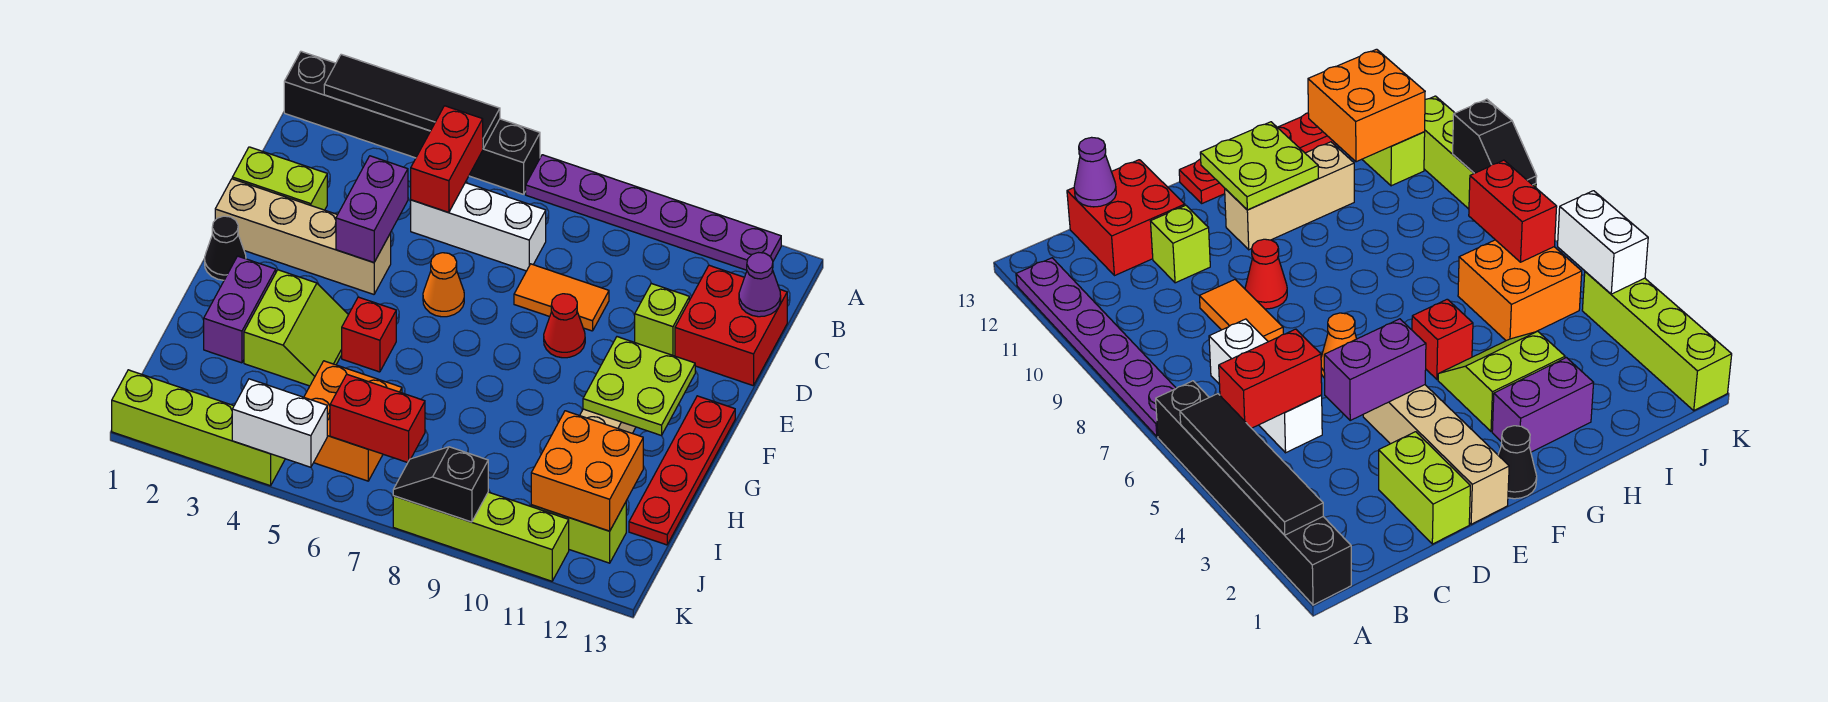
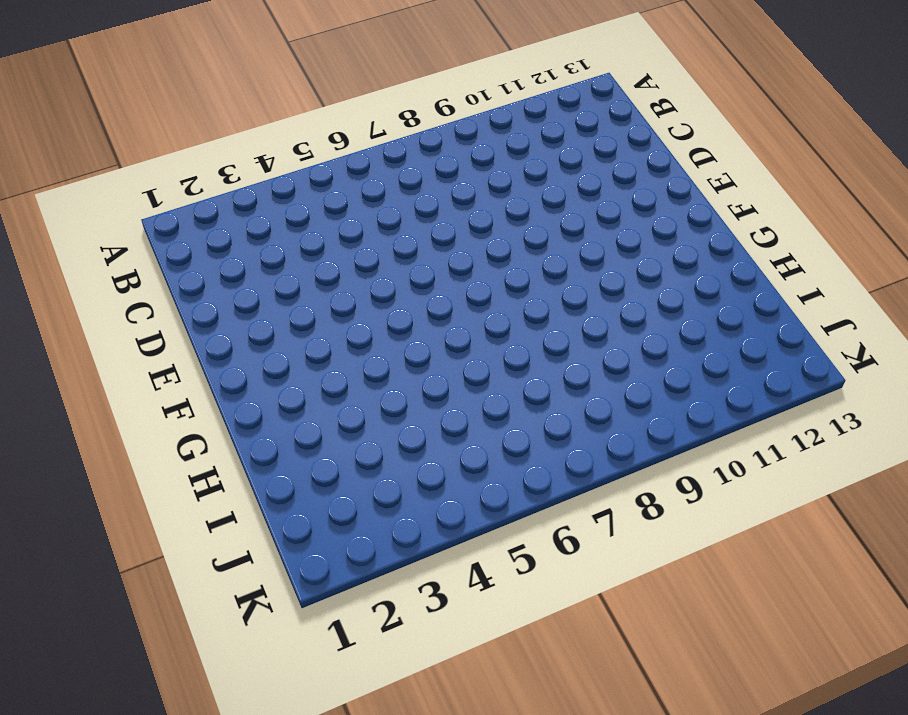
none -> black 1x6 brick [284,51,540,194]
none -> purple 1x6 plate [526,155,781,270]
none -> white 1x3 brick [411,183,546,271]

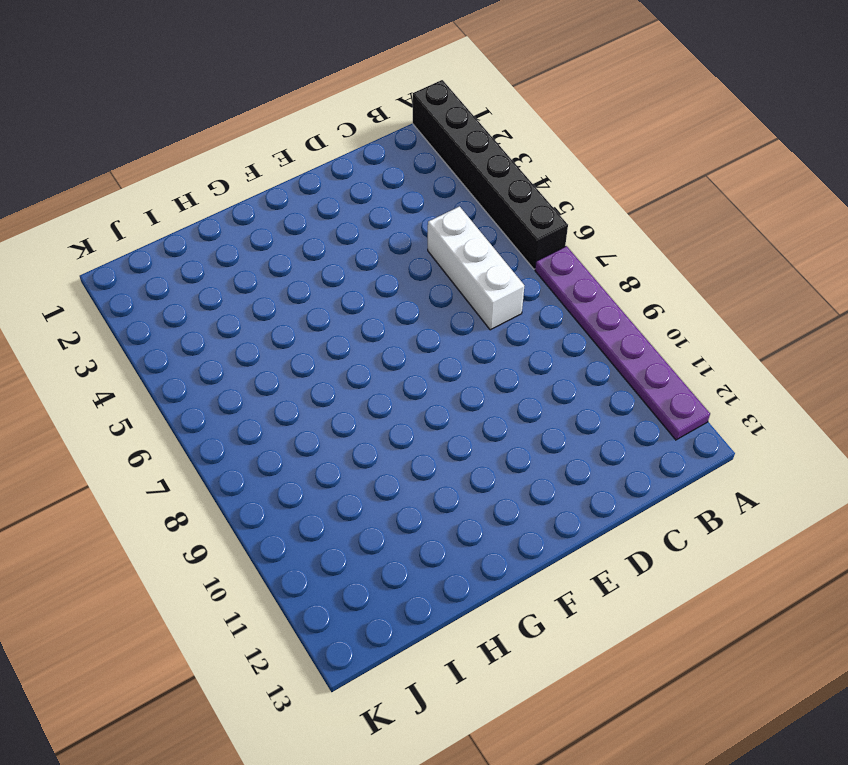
none -> red 2x2 brick [675,265,787,386]
none -> lime 1x2 brick [232,147,327,210]
none -> orange 1x2 tile [514,264,609,331]

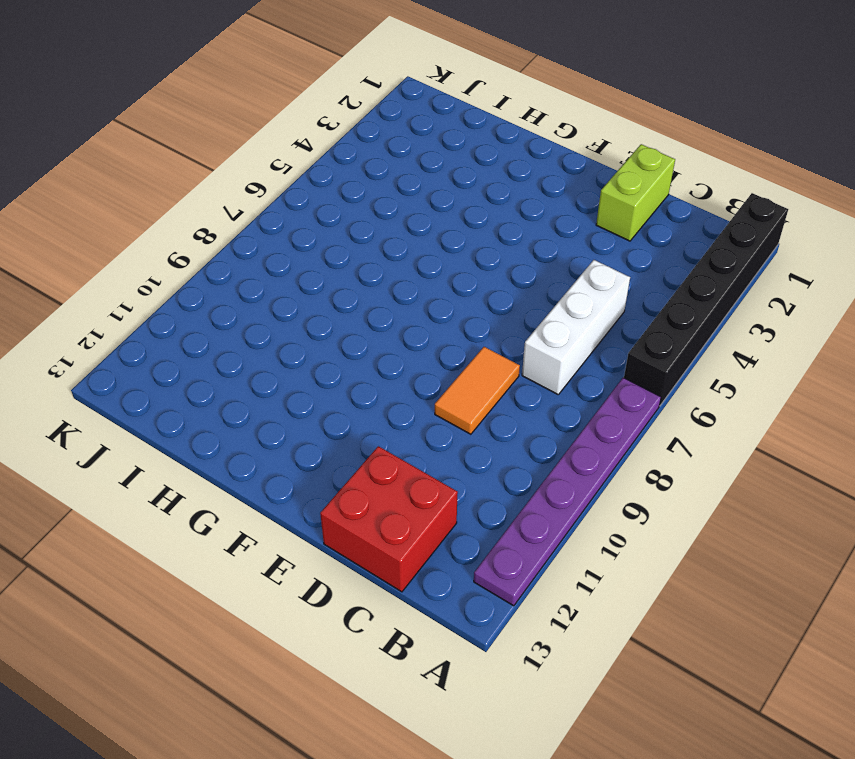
none -> lime 1x1 brick [635,283,689,356]
none -> tan 1x4 brick [215,179,391,294]
none -> orange 1x1 cone [423,253,464,317]

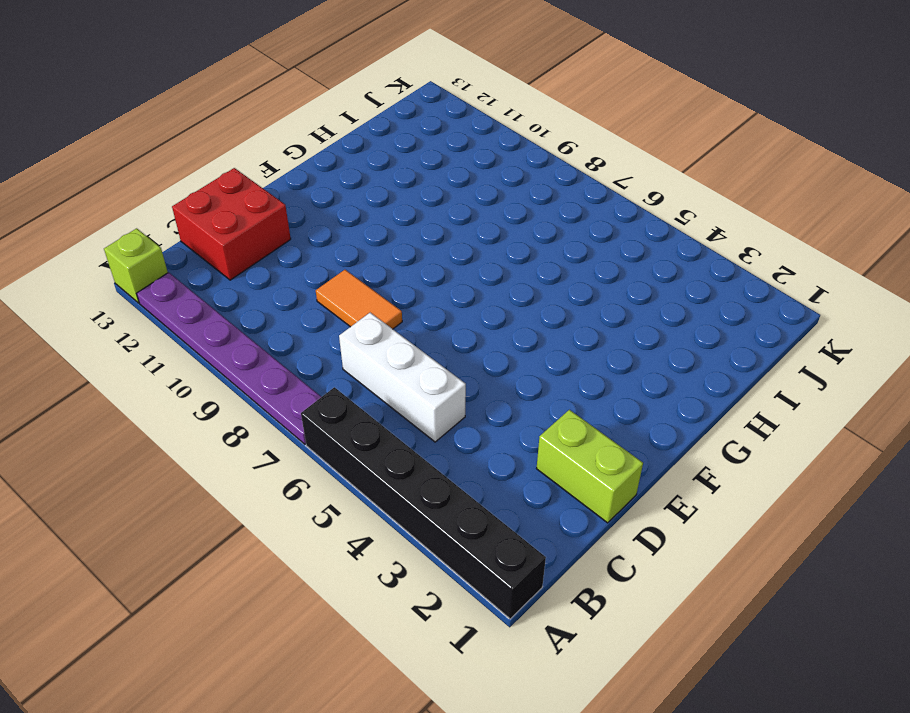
lime 1x1 brick [104,228,168,303] -> lime 1x1 brick moved to [635,283,689,356]
none -> tan 1x4 brick [215,179,391,294]
none -> orange 1x1 cone [423,253,464,317]
none -> red 1x1 cone [544,294,585,358]

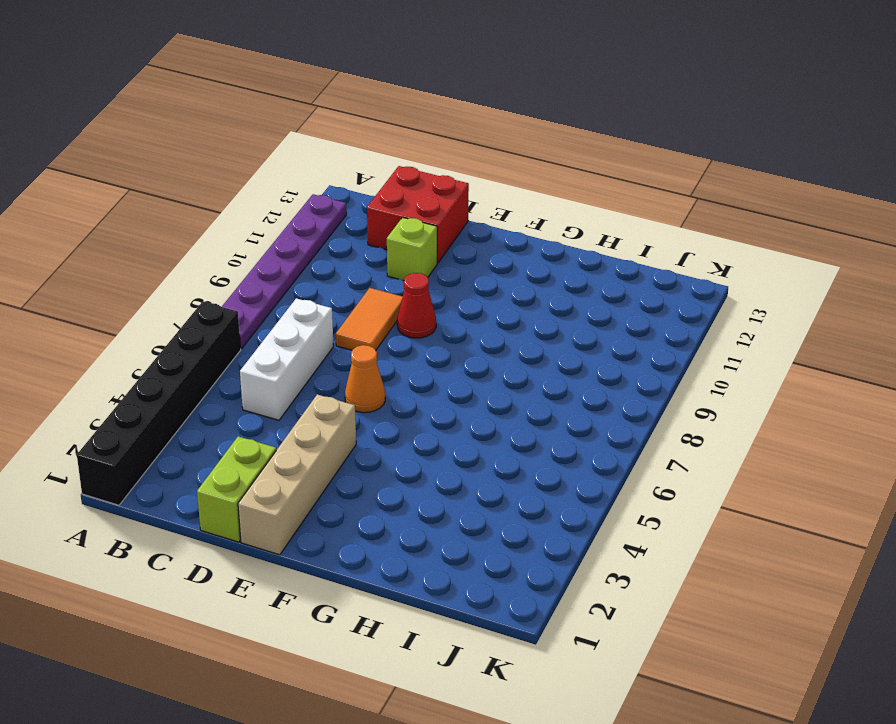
none -> black 1x1 cone [205,216,246,280]
none -> tan 1x3 brick [1225,142,1354,250]
none -> red 1x4 plate [629,396,735,545]

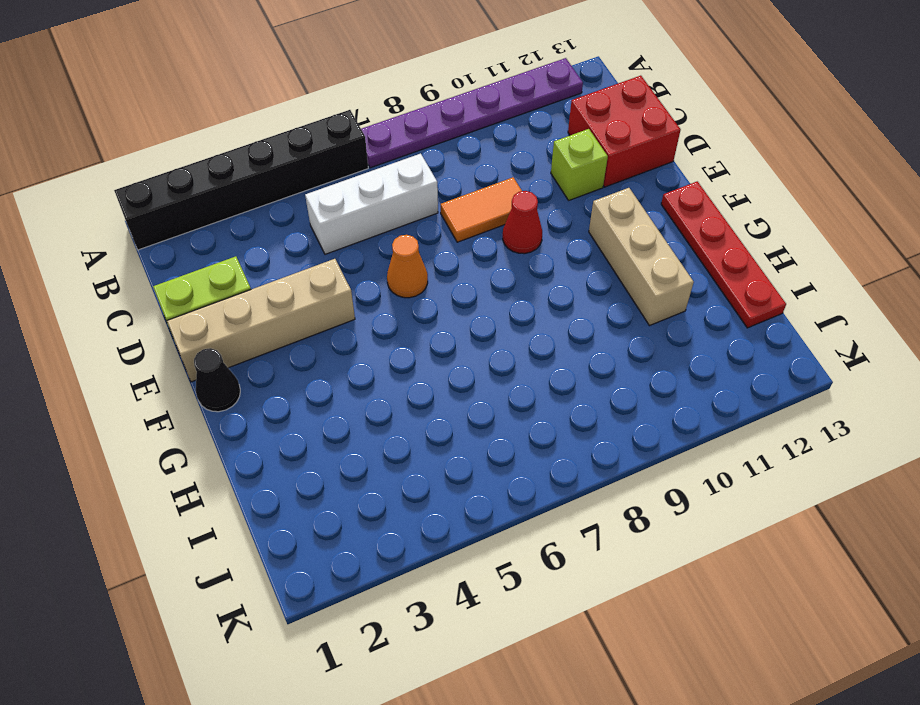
none -> purple 1x2 brick [204,256,276,363]
none -> lime 2x2 slope [244,270,348,386]
none -> red 1x1 brick [342,297,396,372]

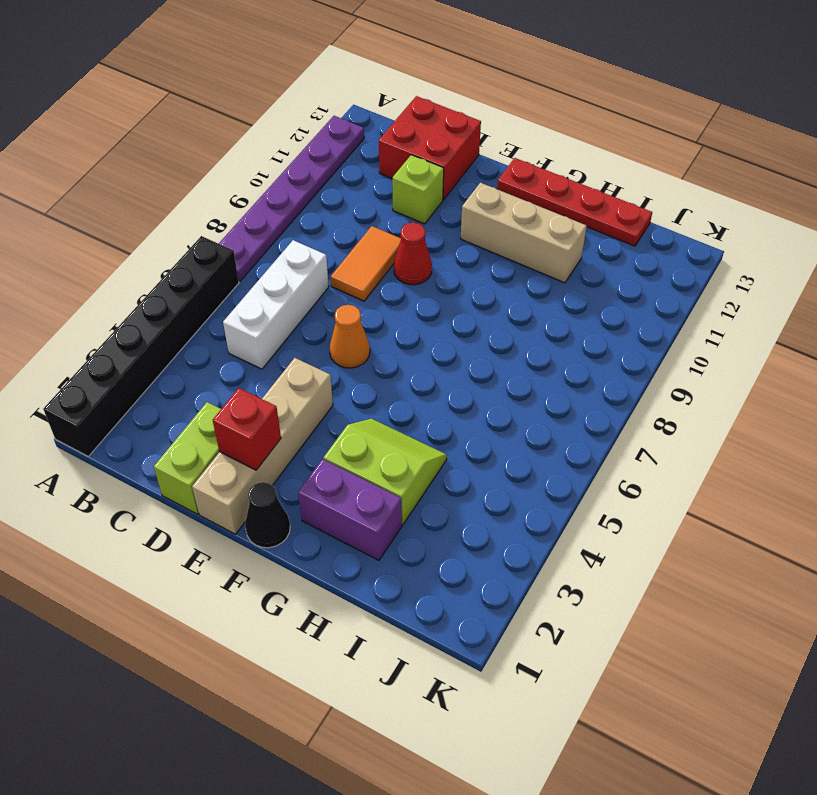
red 1x1 brick [213,388,281,470] -> red 1x1 brick moved to [342,297,396,372]
none -> orange 2x2 brick [304,361,402,481]
none -> lime 1x2 brick [531,502,626,563]
none -> lime 1x4 brick [112,370,285,486]

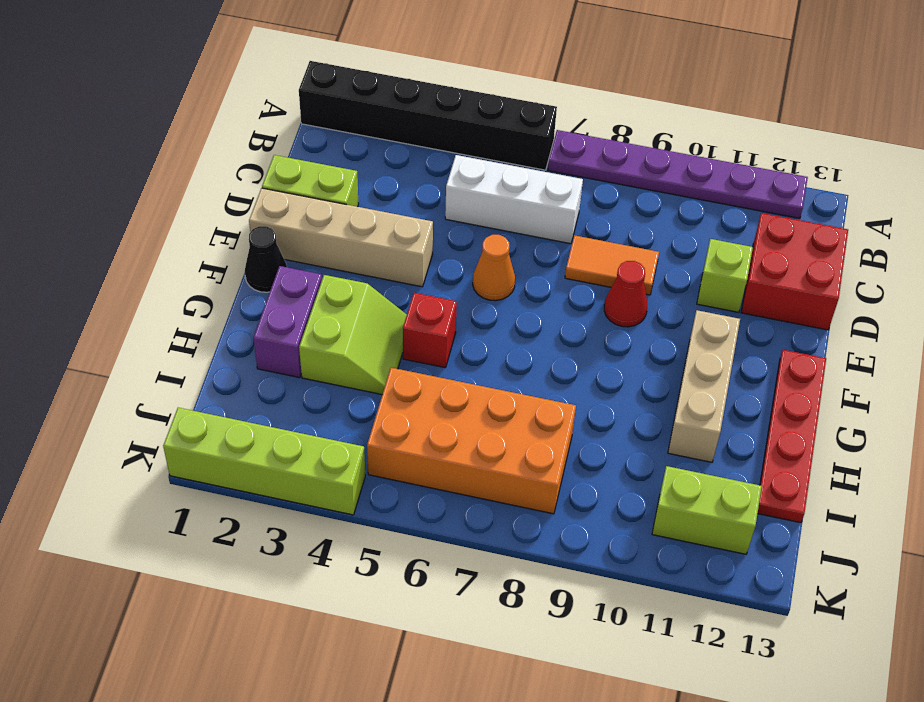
orange 2x4 brick [367,368,576,514] -> orange 2x2 brick [304,361,402,481]
none -> lime 1x4 brick [393,492,569,581]
none -> black 1x4 tile [324,54,500,148]
none -> red 1x2 brick [411,106,483,213]

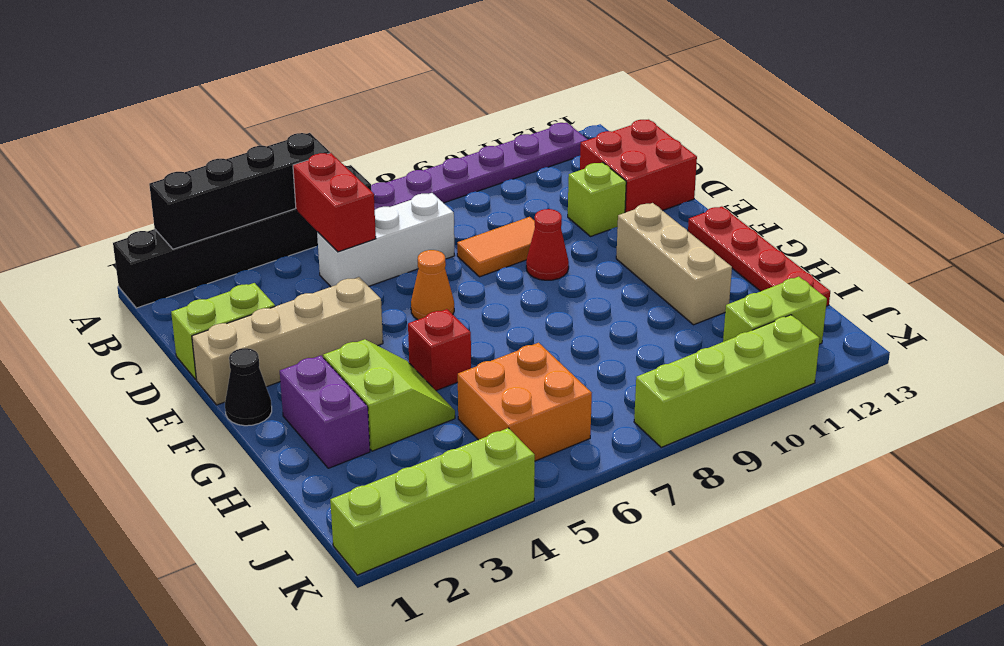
black 1x4 brick [149,133,330,249] -> black 1x4 tile [324,54,500,148]
none -> purple 1x1 cone [739,253,781,317]
none -> purple 1x2 brick [336,156,408,263]
none -> lime 2x2 plate [583,337,695,436]

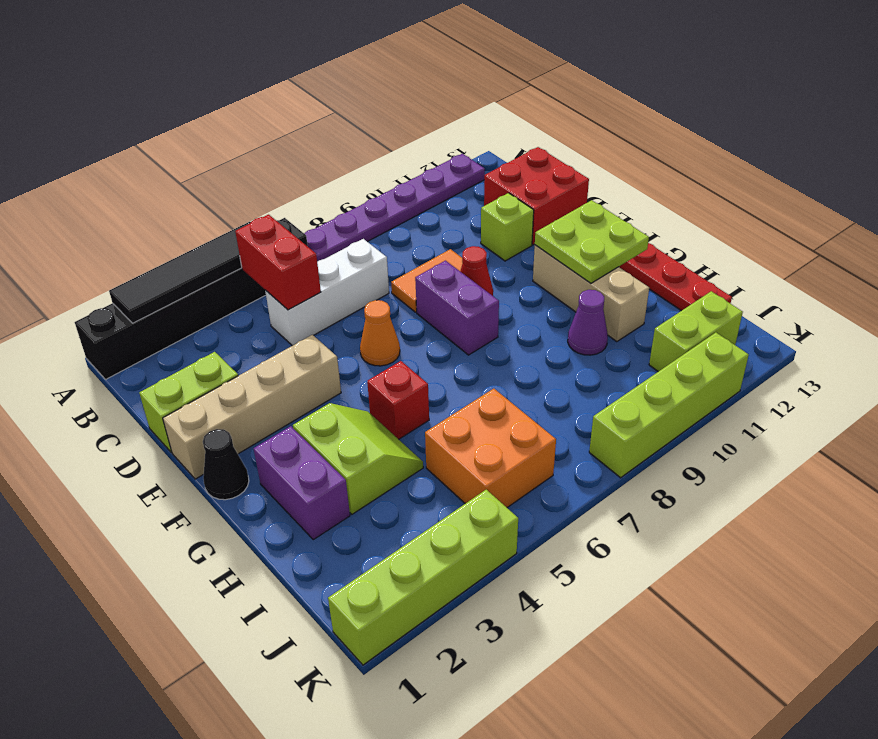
purple 1x2 brick [415,261,499,355] -> purple 1x2 brick moved to [336,156,408,263]
purple 1x1 cone [568,290,608,355] -> purple 1x1 cone moved to [739,253,781,317]
none -> orange 2x2 brick [531,411,643,531]
none -> red 1x2 brick [330,375,425,463]
none -> white 1x2 brick [232,379,327,467]

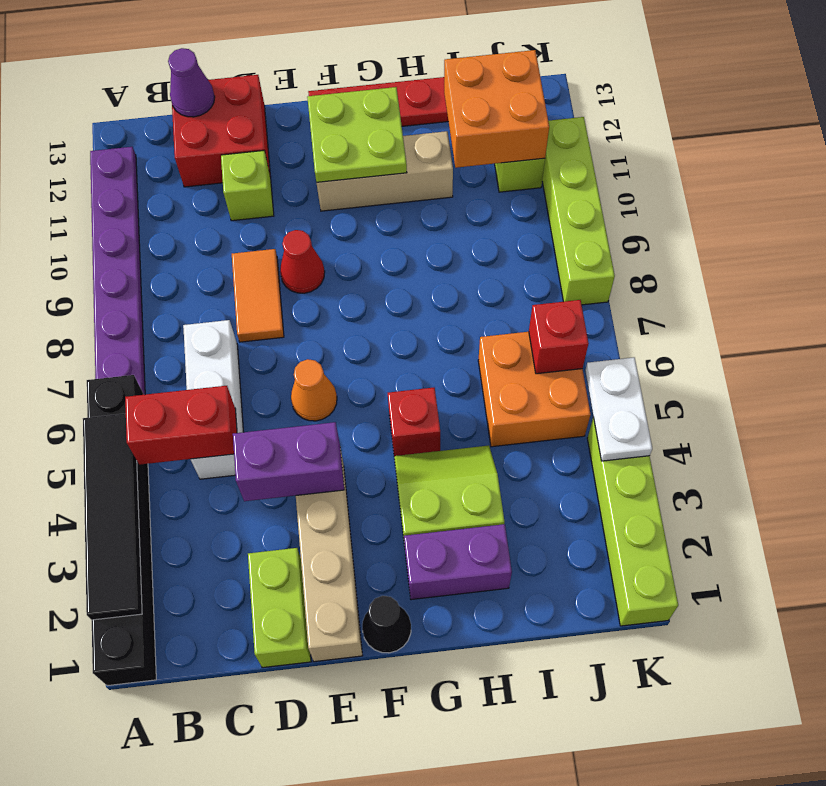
red 1x1 brick [529,300,589,374] -> red 1x2 brick [330,375,425,463]
white 1x2 plate [585,357,652,461] -> white 1x2 brick [232,379,327,467]
none -> black 1x2 slope [393,447,488,522]

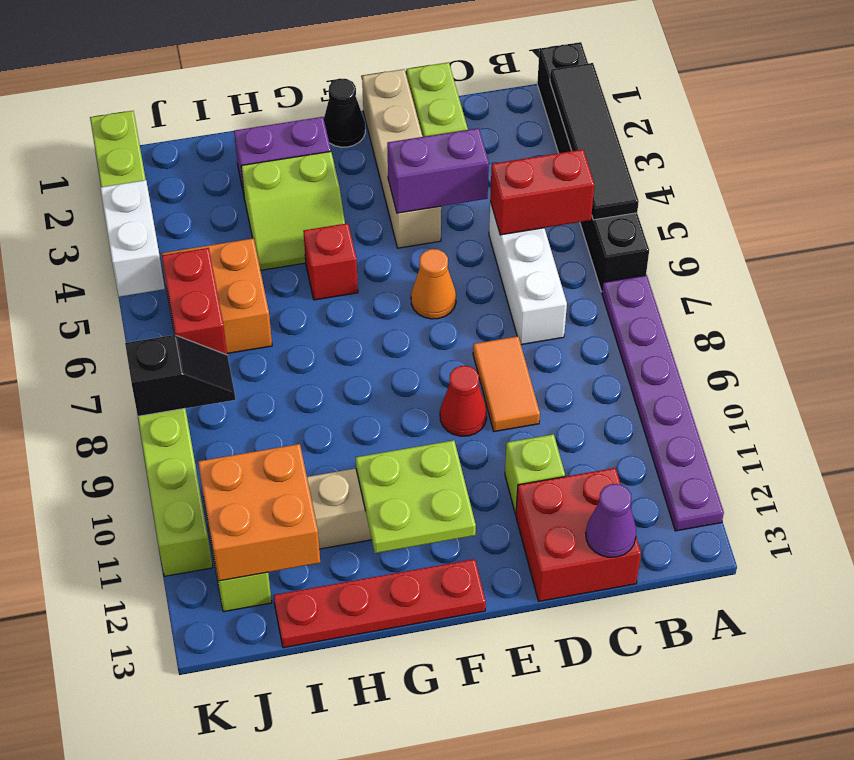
black 1x2 slope [125,335,235,416] -> black 1x2 slope turned to [393,447,488,522]

